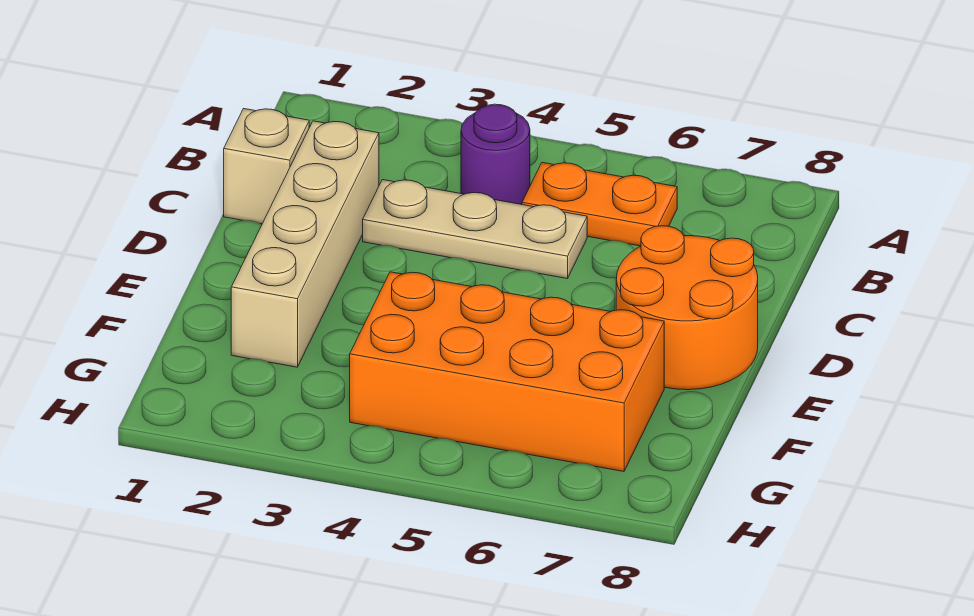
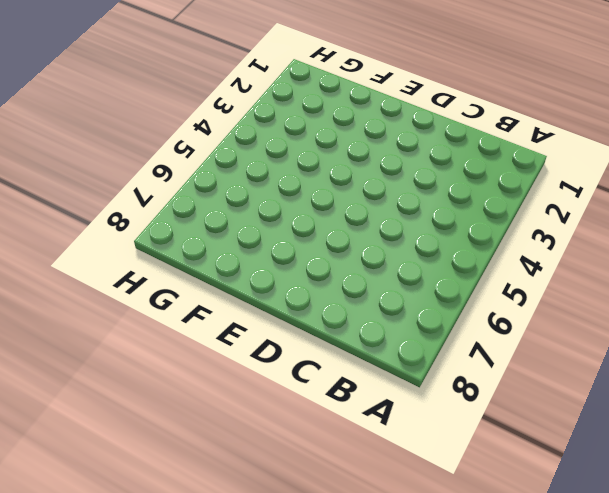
none -> purple 1x1 round brick [461,104,530,204]
none -> orange 1x2 plate [522,163,677,246]

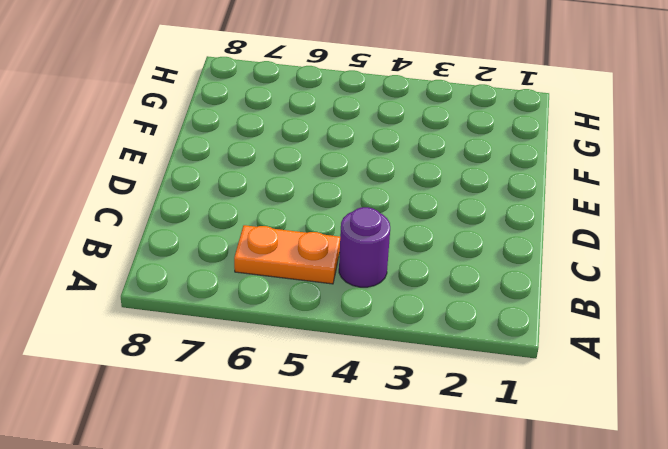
none -> tan 1x1 brick [224,109,309,224]
none -> tan 1x4 brick [231,121,379,367]

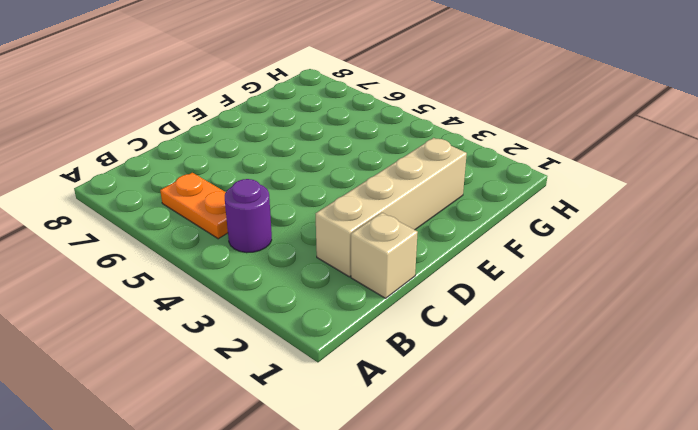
none -> tan 1x3 plate [363,180,587,279]
none -> orange 2x2 round brick [616,226,758,390]

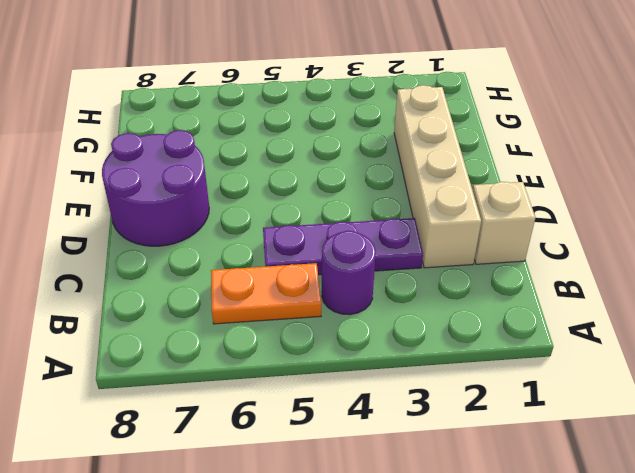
purple 1x3 plate [263,218,423,275] -> tan 1x3 plate [363,180,587,279]
purple 2x2 round brick [102,130,209,246] -> orange 2x2 round brick [616,226,758,390]
none -> orange 2x4 brick [350,272,664,471]

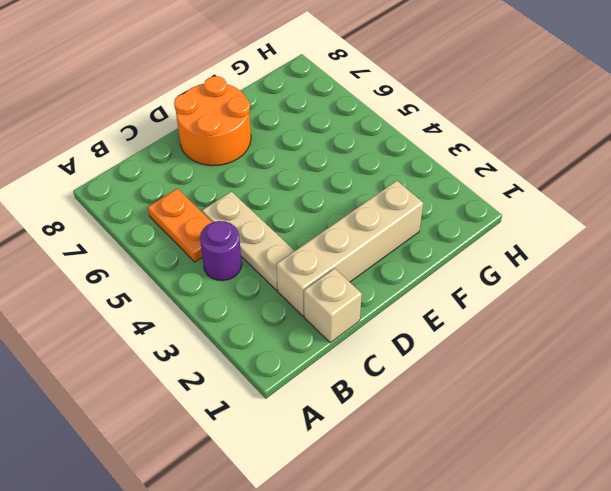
none -> orange 2x4 brick [350,272,664,471]

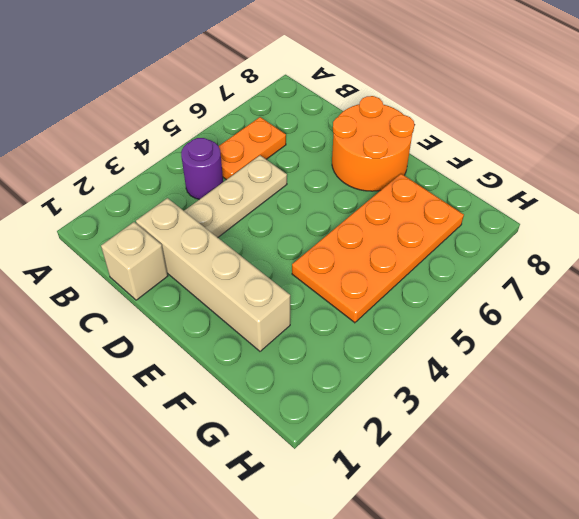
orange 2x4 plate [292,174,464,323] -> orange 2x4 brick [350,272,664,471]

